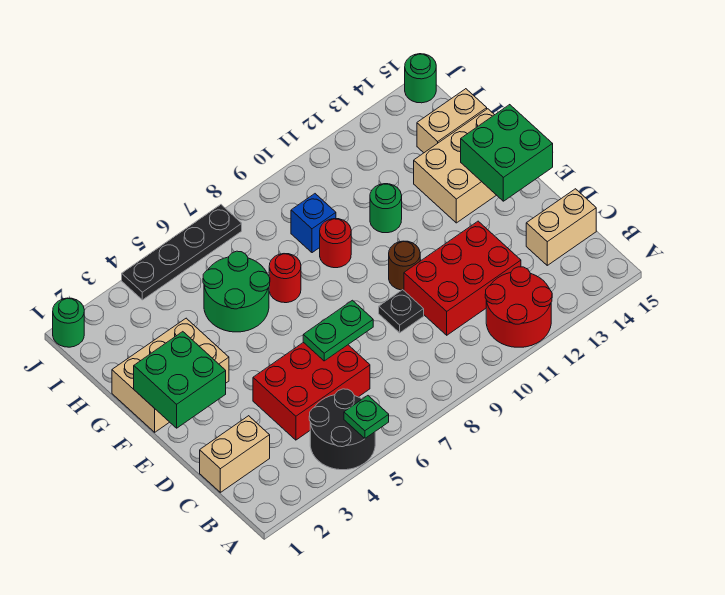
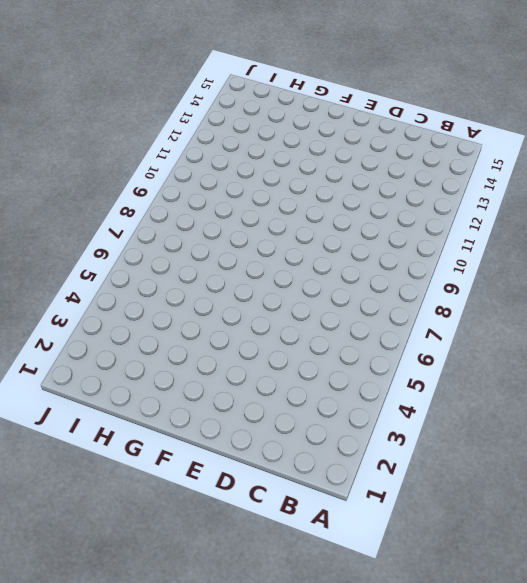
none -> black 2x2 round brick [309,389,375,470]
none -> red 2x2 round brick [485,267,552,347]
none -> tan 1x2 brick [200,416,270,492]

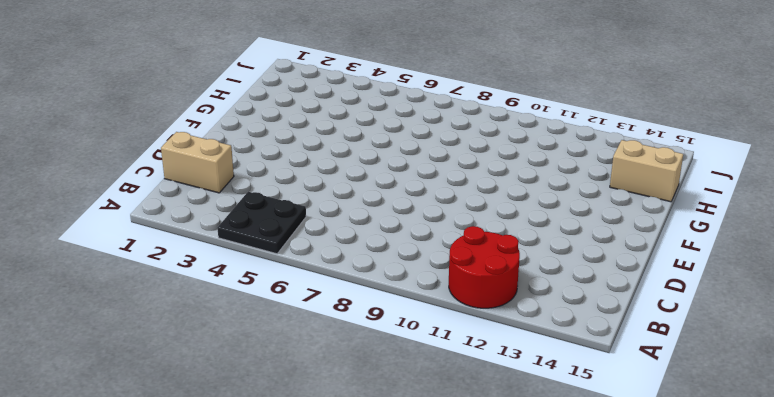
black 2x2 plate [217,192,306,254] -> black 2x2 round brick [309,389,375,470]
none -> red 2x3 brick [253,342,370,440]
none -> red 2x3 brick [404,221,521,335]
none -> tan 1x2 brick [526,189,596,265]

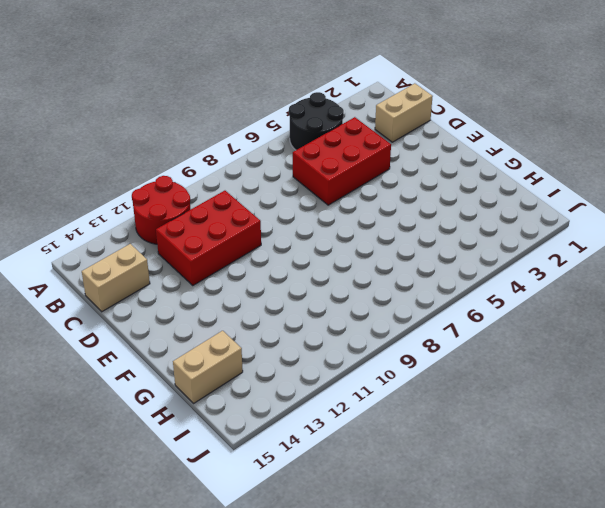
none -> black 1x1 plate [379,290,424,333]
none -> brown 1x1 round brick [389,241,420,290]
none -> tan 2x3 brick [112,318,229,432]

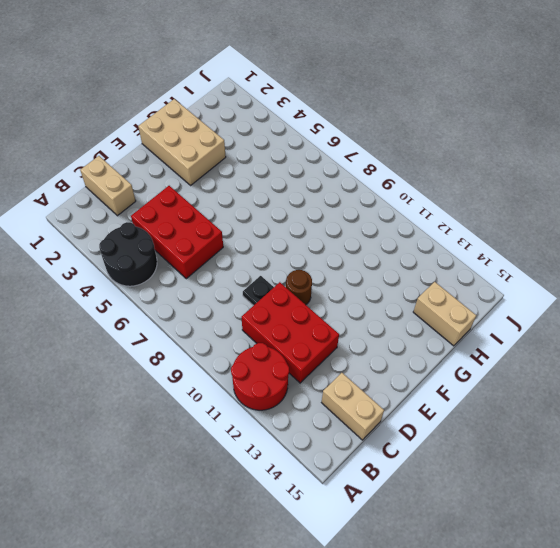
none -> tan 2x3 brick [414,109,496,223]
none -> green 2x2 round brick [203,251,270,332]
none -> red 1x1 round brick [269,254,301,303]

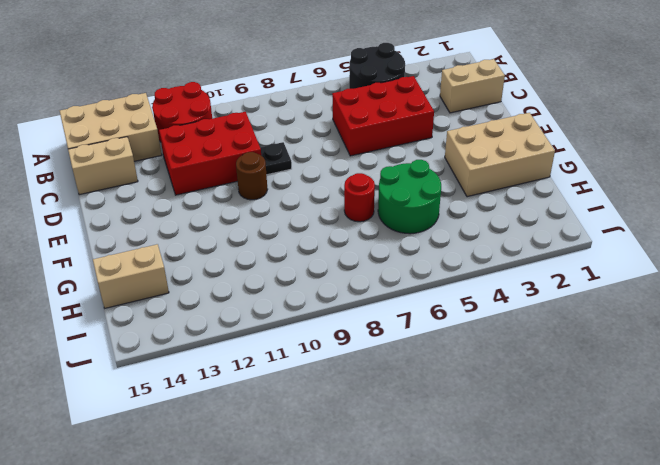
tan 2x3 brick [60,93,162,161] -> tan 2x3 brick moved to [414,109,496,223]
none -> red 1x1 round brick [320,219,351,268]
none -> green 1x1 round brick [370,184,402,233]
none -> blue 1x1 brick [291,194,336,253]

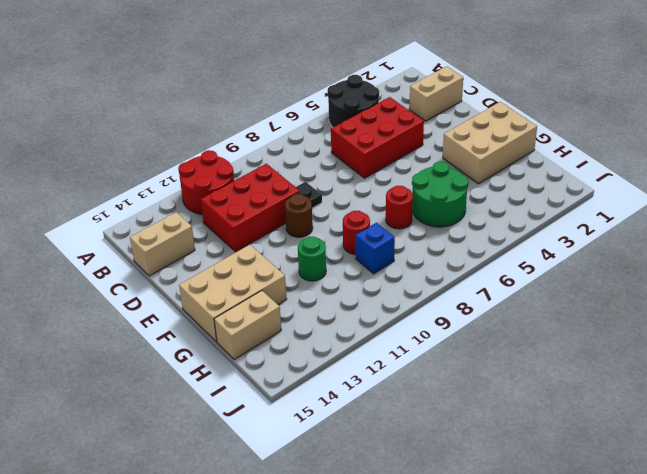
none -> green 1x1 round brick [53,298,84,347]
none -> black 1x4 plate [122,205,242,300]
none -> green 1x1 round brick [405,54,436,103]

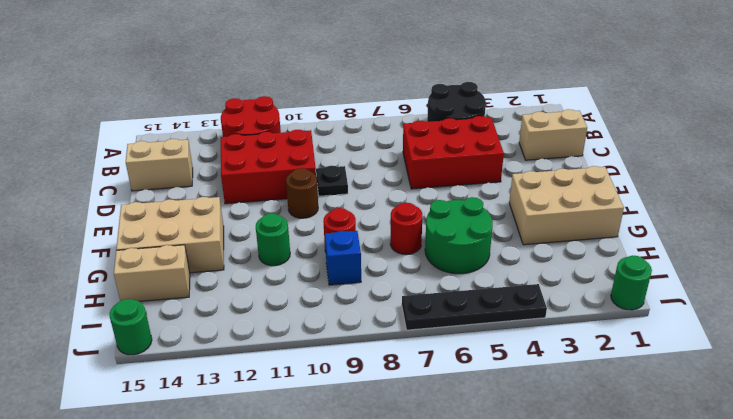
none -> green 1x1 plate [344,396,389,438]
none -> green 1x2 plate [303,300,373,361]
none -> green 2x2 brick [134,332,226,428]

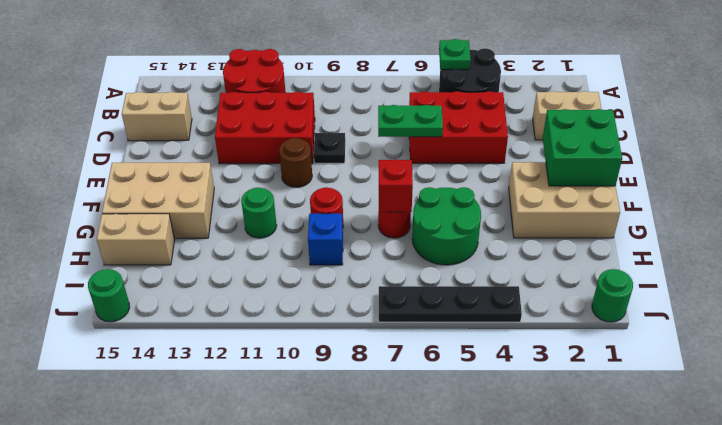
red 1x1 brick [379,159,413,212] -> none
none -> green 2x2 brick [461,105,553,201]

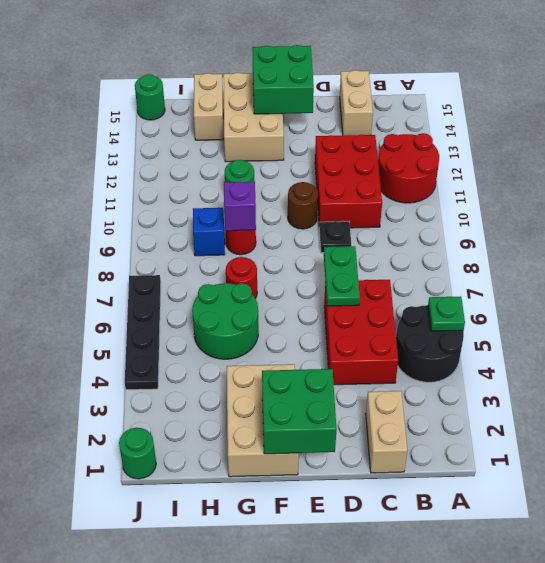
purple 1x1 brick [224,181,256,231] -> none

